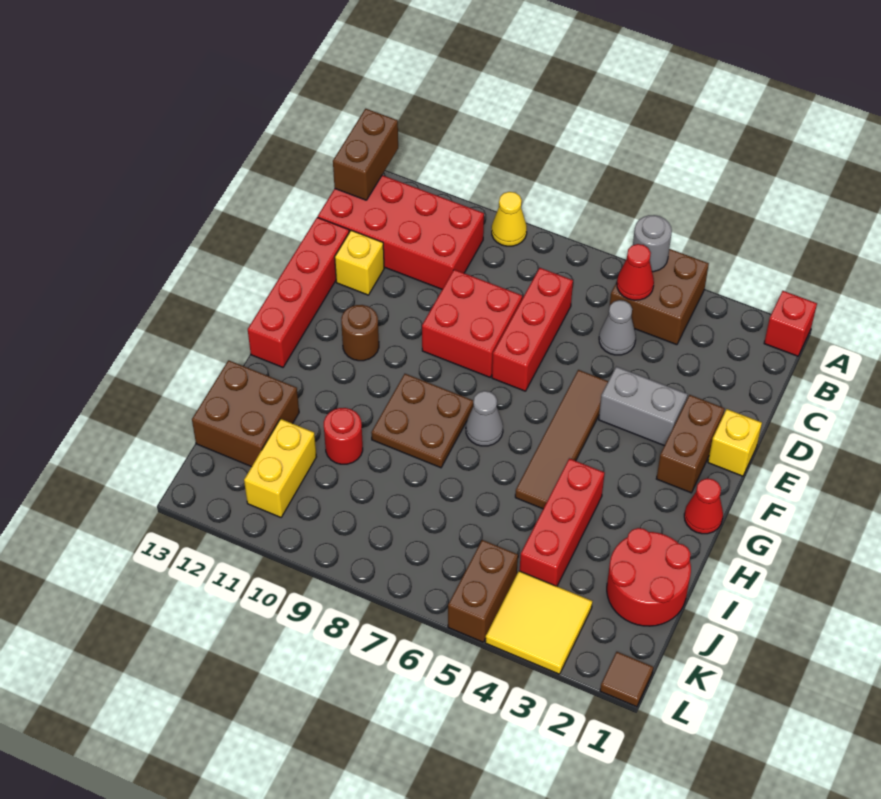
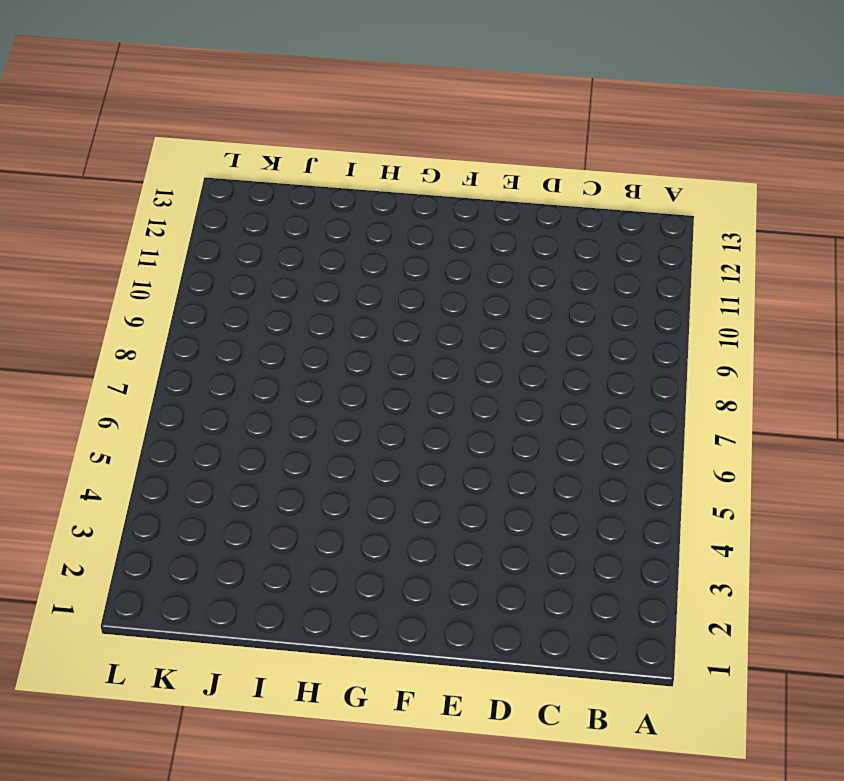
none -> red 1x1 brick [764,291,817,356]
none -> brown 2x2 brick [609,249,709,345]
none -> yellow 1x1 cone [492,192,527,246]

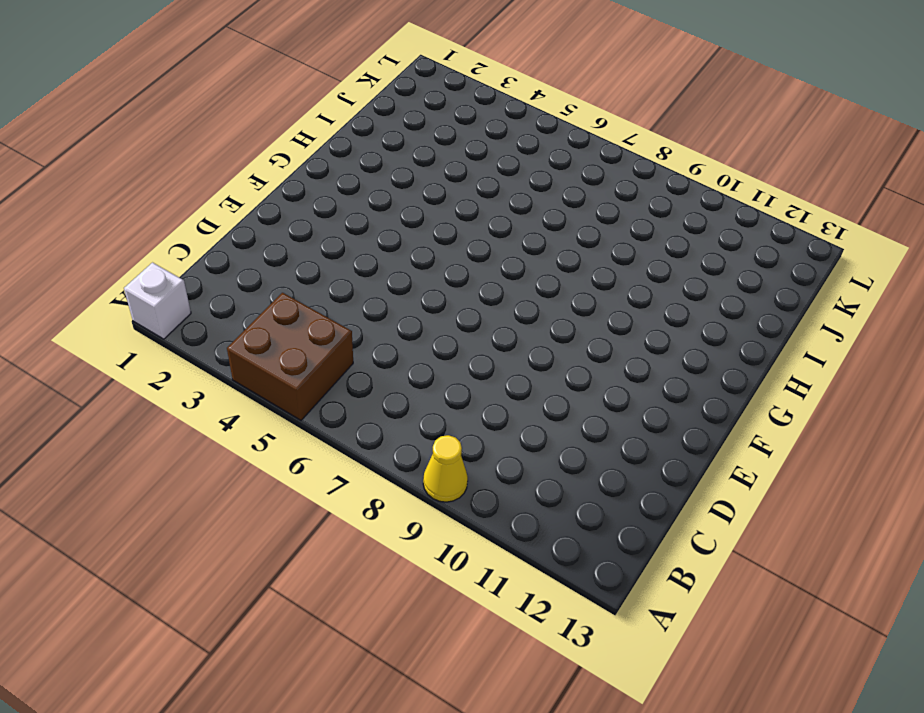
white 1x1 brick [124,263,191,339] -> red 1x1 brick [764,291,817,356]
none -> red 2x4 brick [318,175,484,289]
none -> grey 1x1 cone [599,300,636,355]
none -> red 1x3 brick [492,268,573,391]

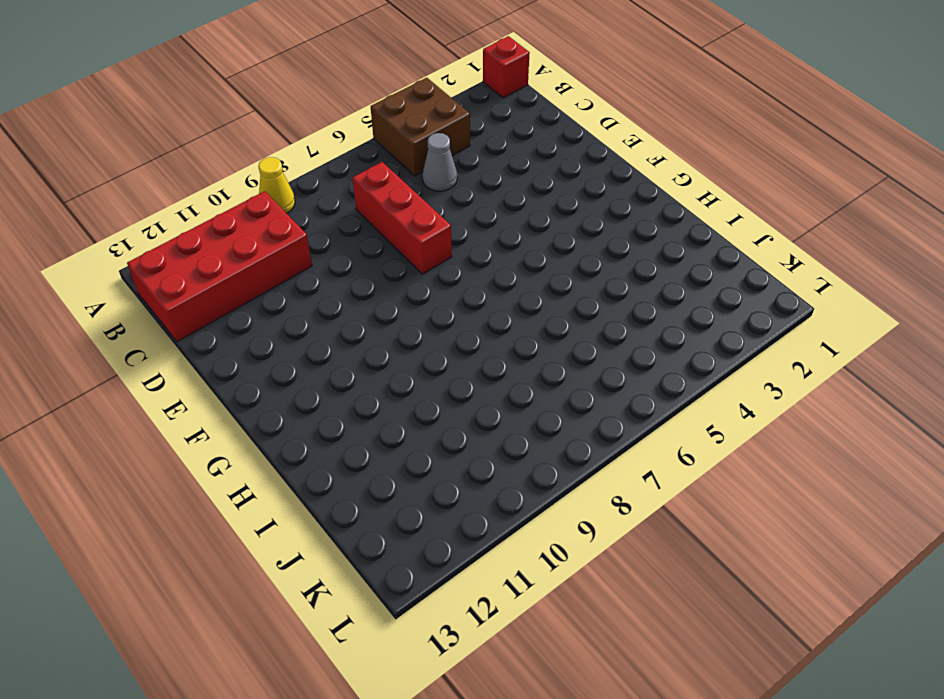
none -> red 2x2 brick [422,270,522,377]
none -> yellow 1x1 brick [335,230,384,295]
none -> red 1x4 brick [248,217,349,367]

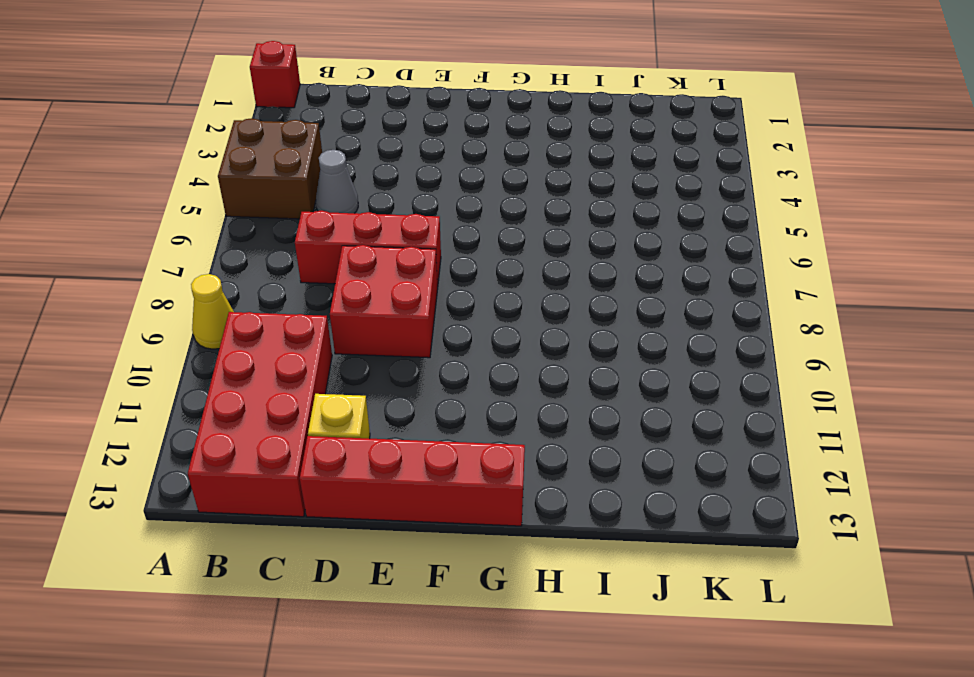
none -> yellow 1x1 brick [708,409,762,476]
none -> brown 1x2 brick [656,395,725,493]
none -> grey 1x2 brick [599,367,688,446]

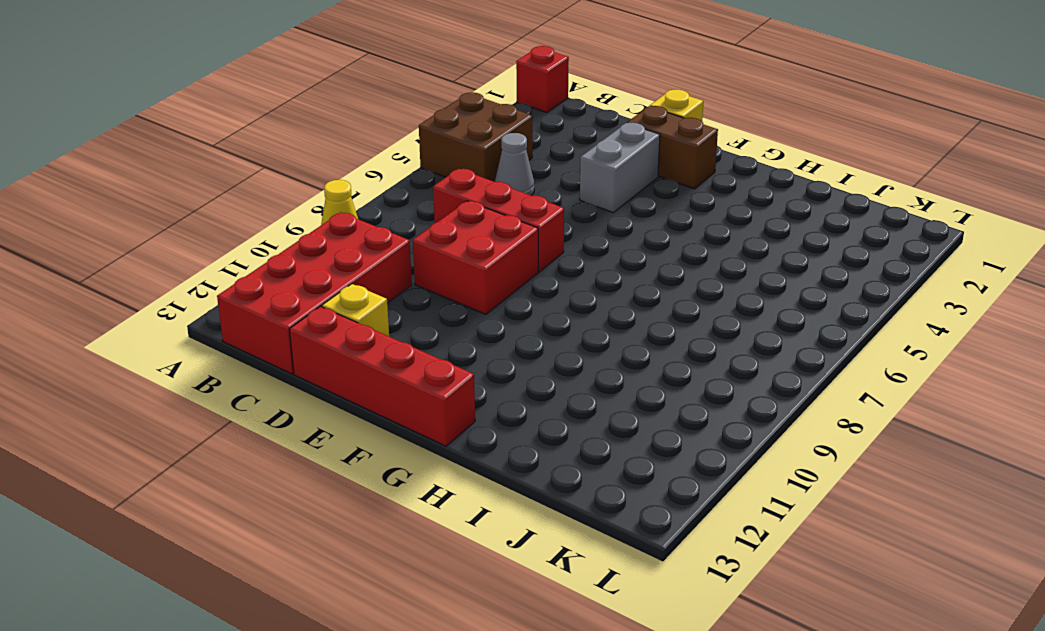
none -> brown 1x4 tile [515,370,608,509]
none -> brown 1x1 round brick [341,305,379,361]
none -> red 1x1 cone [684,479,723,534]

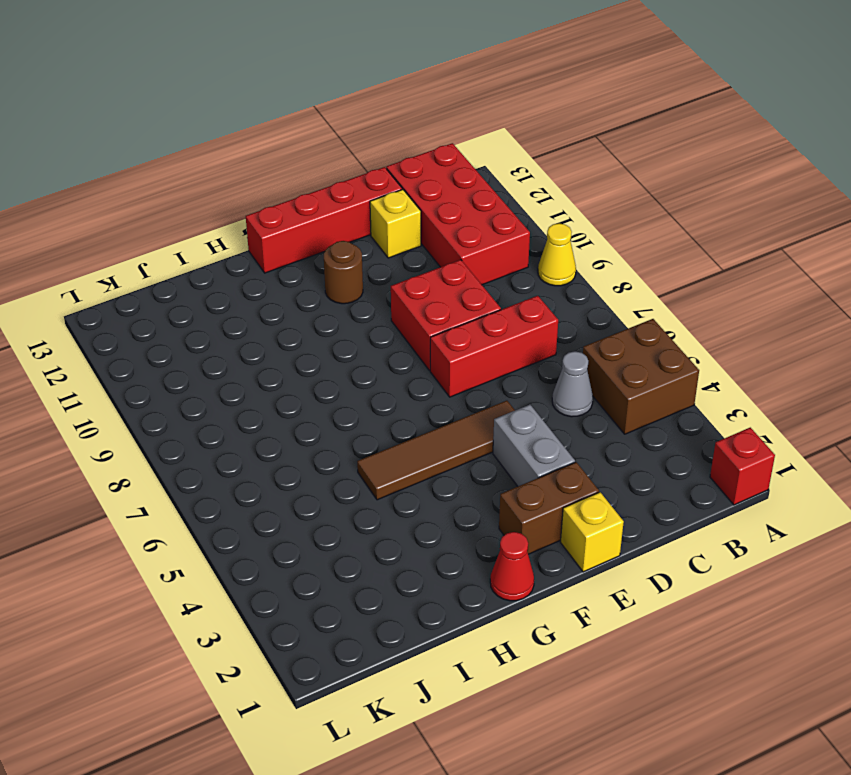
none -> grey 1x1 cone [466,391,503,446]
none -> brown 2x2 plate [371,374,473,468]
none -> red 1x3 brick [520,458,605,586]

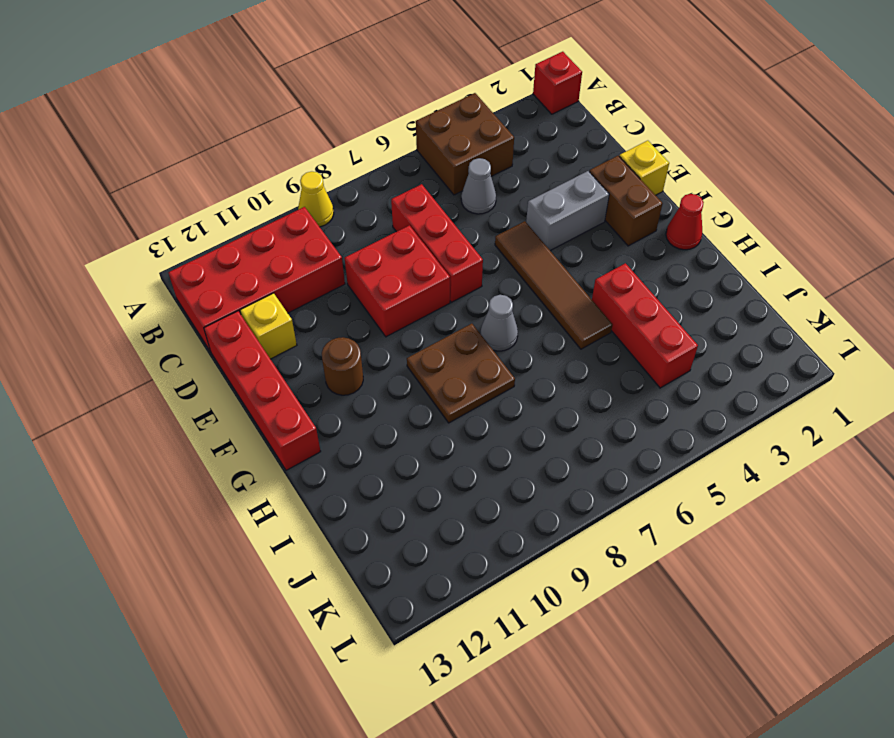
none -> red 2x2 round brick [607,528,691,626]
none -> red 1x1 round brick [324,408,363,464]
none -> brown 2x2 brick [192,360,299,467]

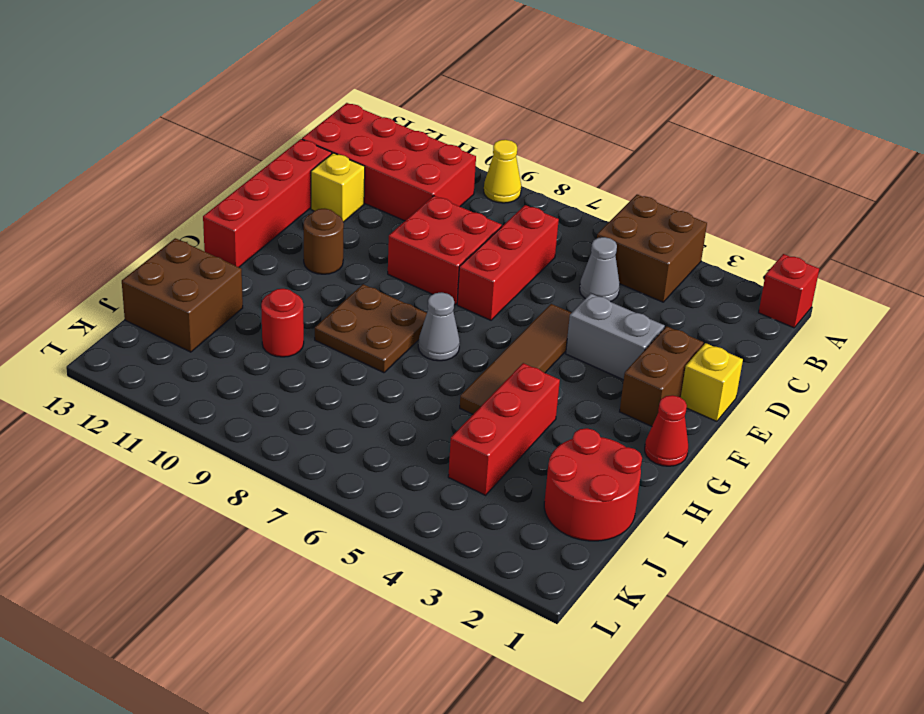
none -> yellow 1x2 brick [244,419,316,517]
none -> yellow 2x2 tile [485,571,592,674]
none -> brown 1x2 brick [448,540,518,642]

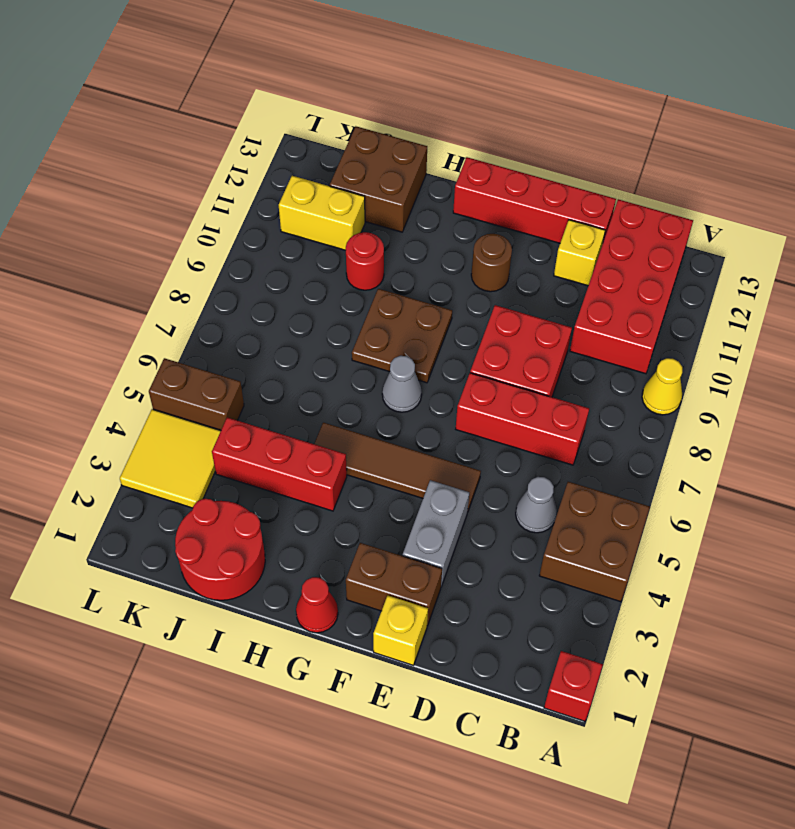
none -> brown 1x1 tile [600,652,653,707]
none -> grey 1x1 round brick [633,215,672,272]
none -> brown 1x2 brick [333,109,398,200]

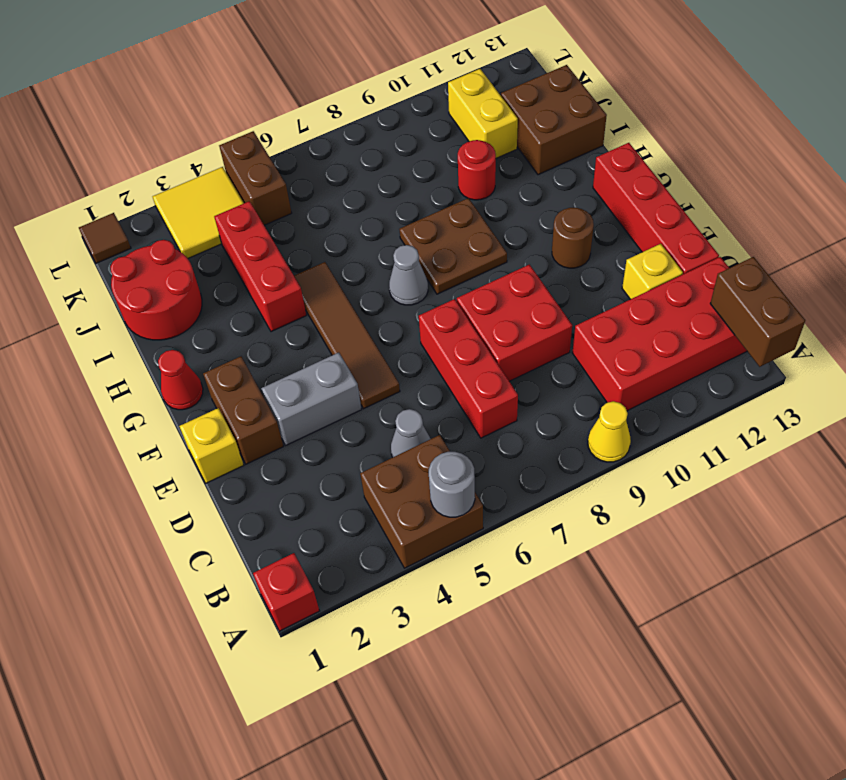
none -> red 1x1 cone [617,244,654,300]

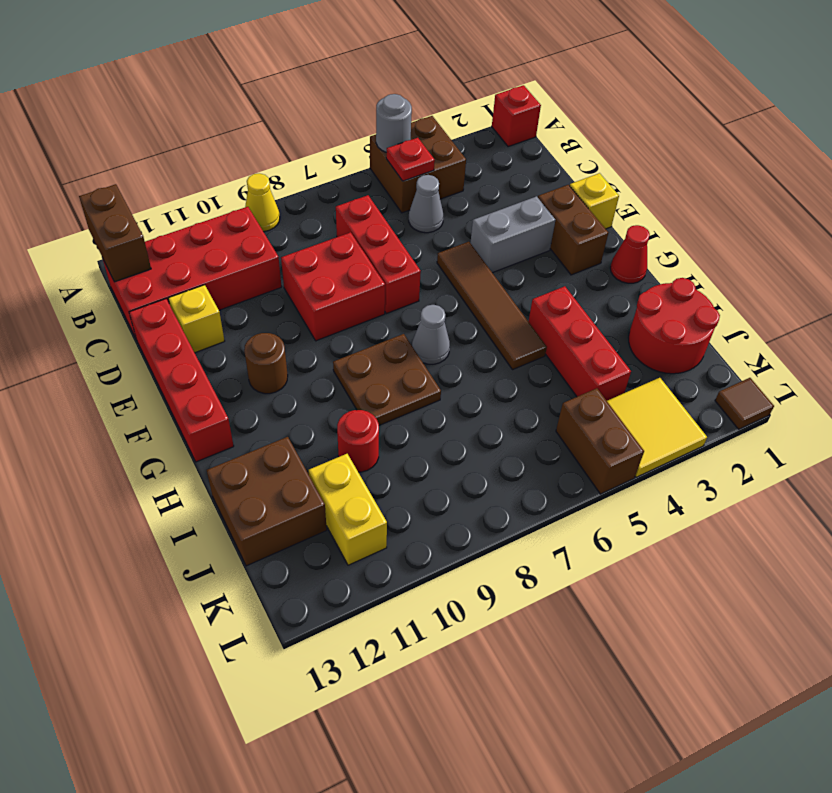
red 1x1 plate [386,138,435,181] -> red 1x1 cone [617,244,654,300]

